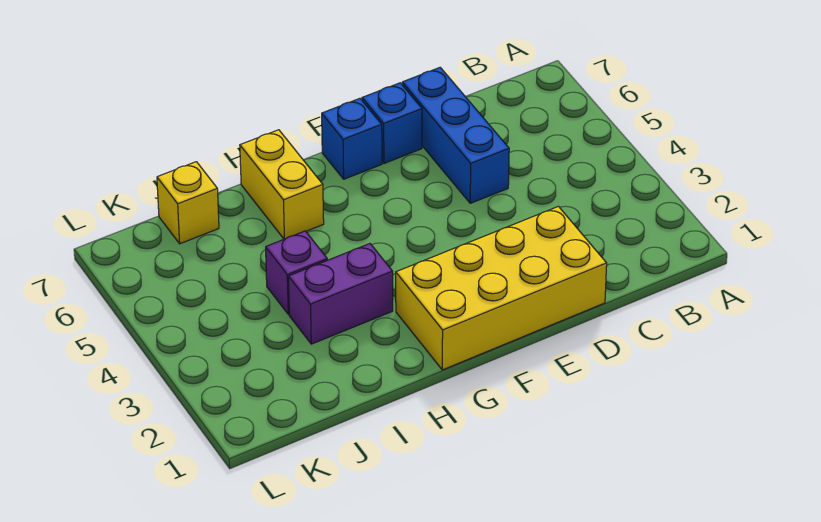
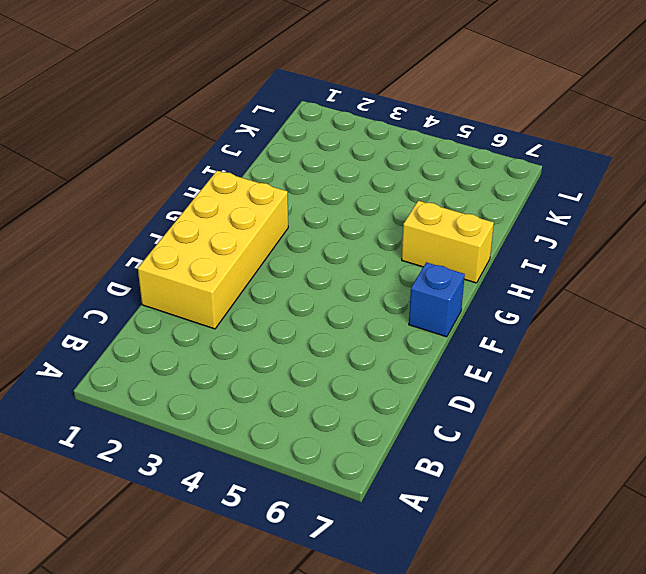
none -> blue 1x3 brick [402,68,509,203]
none -> blue 1x1 brick [362,83,422,163]

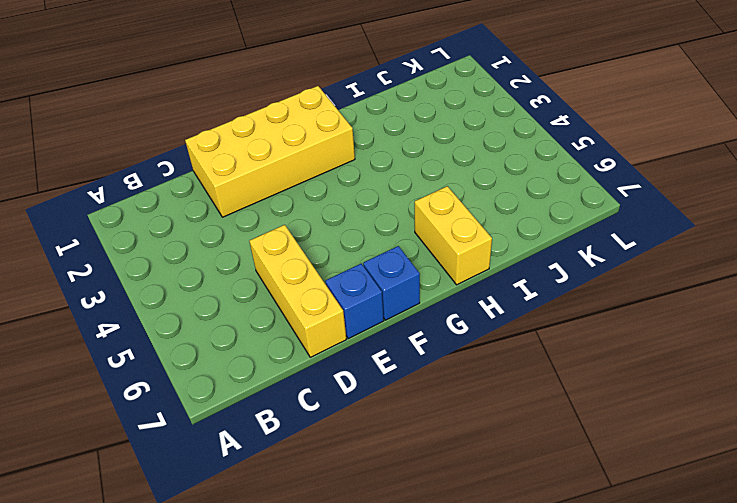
yellow 1x3 brick [249,225,346,357] -> blue 1x3 brick [402,68,509,203]
none -> purple 1x2 brick [288,244,393,344]
none -> purple 1x1 brick [266,231,327,314]

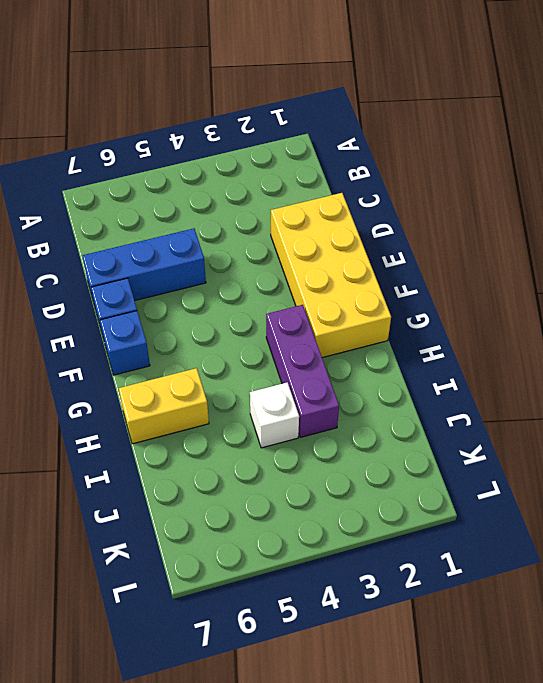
purple 1x3 brick [266,305,339,437] -> purple 1x2 brick [288,244,393,344]
white 1x1 brick [250,382,299,448] -> purple 1x1 brick [266,231,327,314]
none -> yellow 1x1 brick [157,162,219,244]

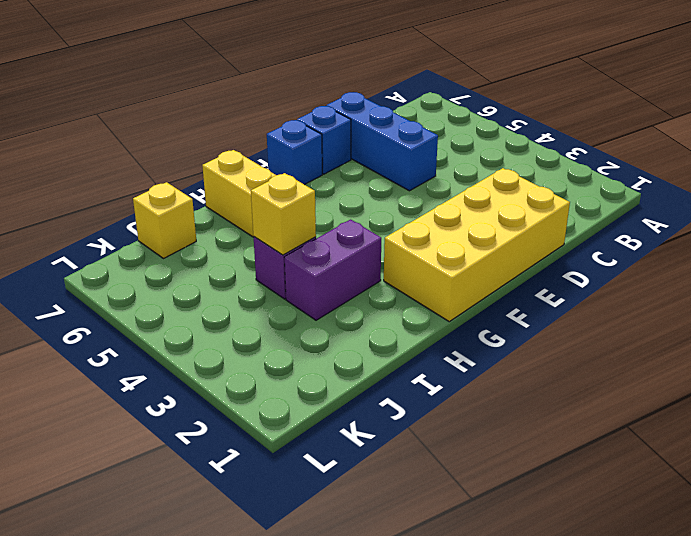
yellow 1x1 brick [251,173,316,255] -> none

